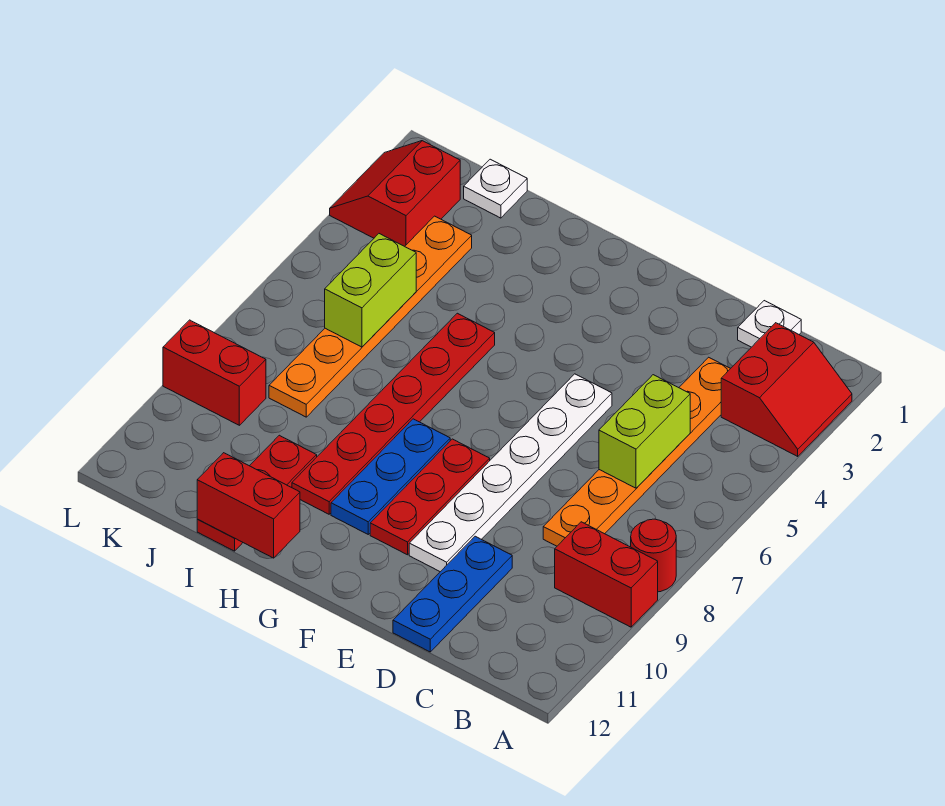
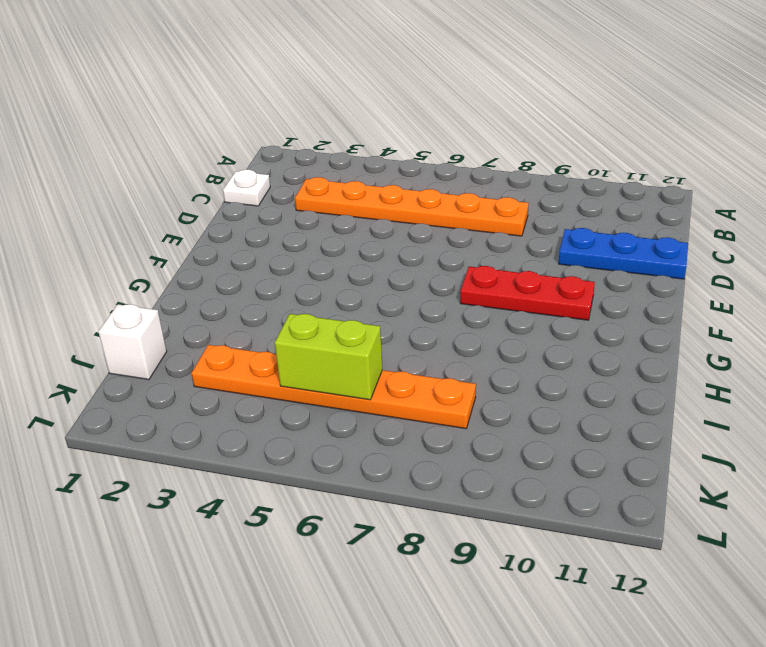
white 1x1 brick [98,304,167,380] -> white 1x1 plate [464,159,527,218]
none -> red 2x2 slope [721,323,852,456]
none -> red 1x1 round brick [631,519,676,592]
none -> red 1x2 brick [555,522,658,627]

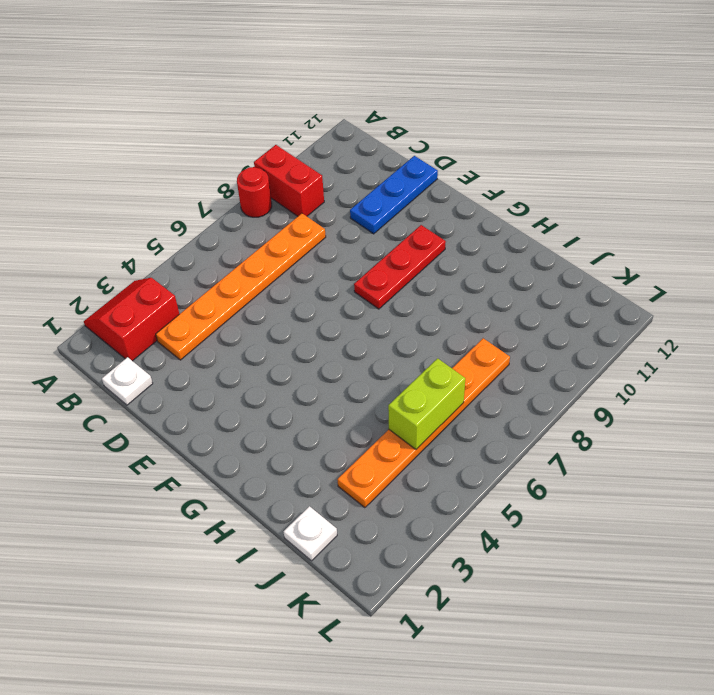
none -> white 1x6 plate [409,374,612,572]
none -> blue 1x3 plate [331,419,450,534]
none -> red 1x6 plate [292,313,495,514]

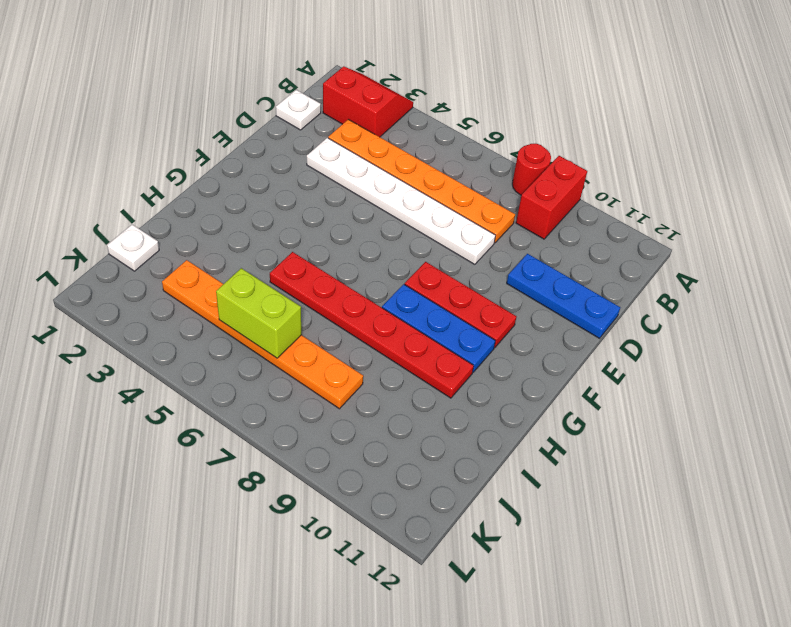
white 1x6 plate [307,138,496,264] -> white 1x6 plate moved to [409,374,612,572]
none -> red 1x3 plate [197,435,317,551]
none -> red 2x2 slope [330,141,460,246]
none -> red 1x2 brick [163,320,266,425]

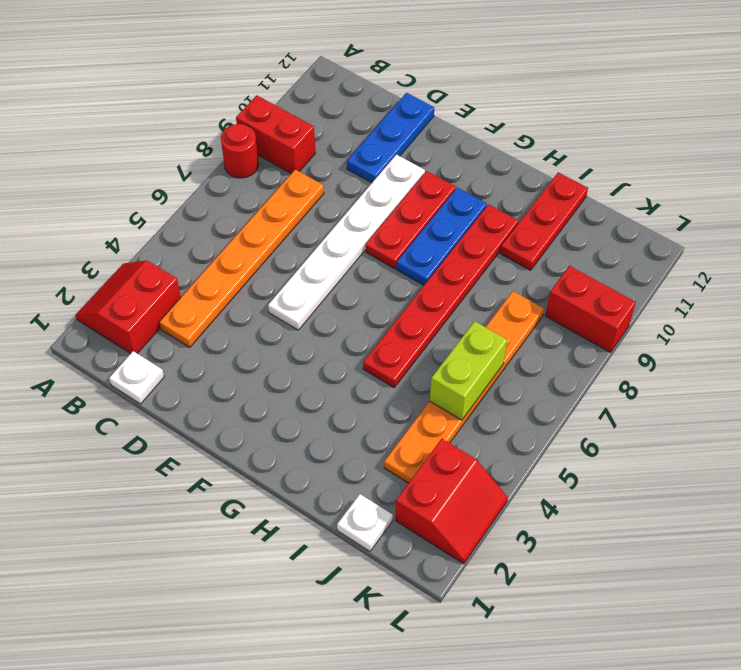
none -> lime 1x2 brick [599,375,690,488]
none -> red 1x2 brick [197,453,300,558]

